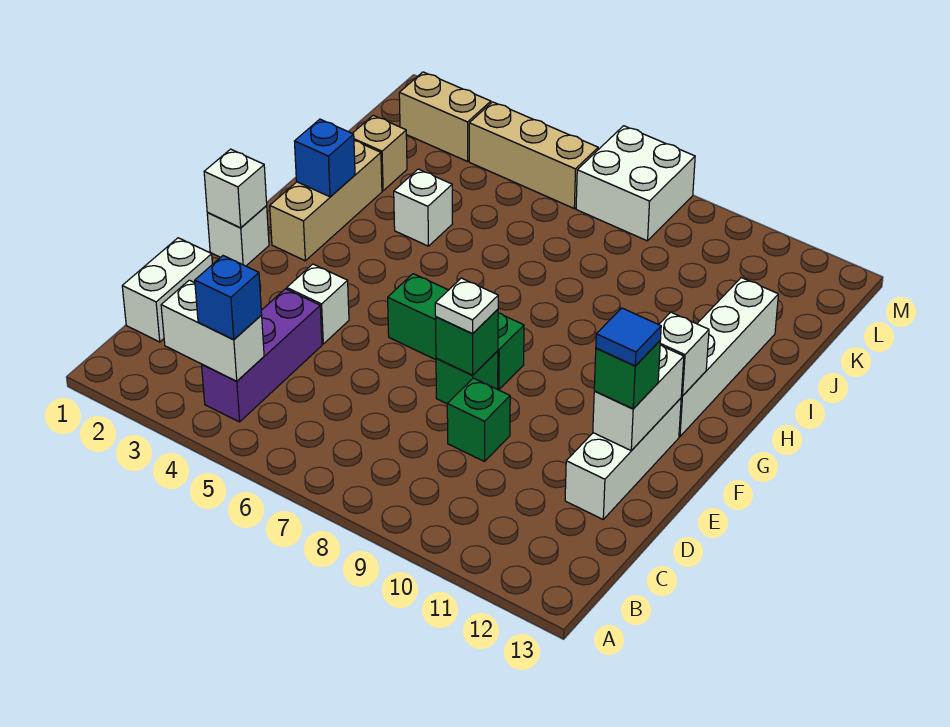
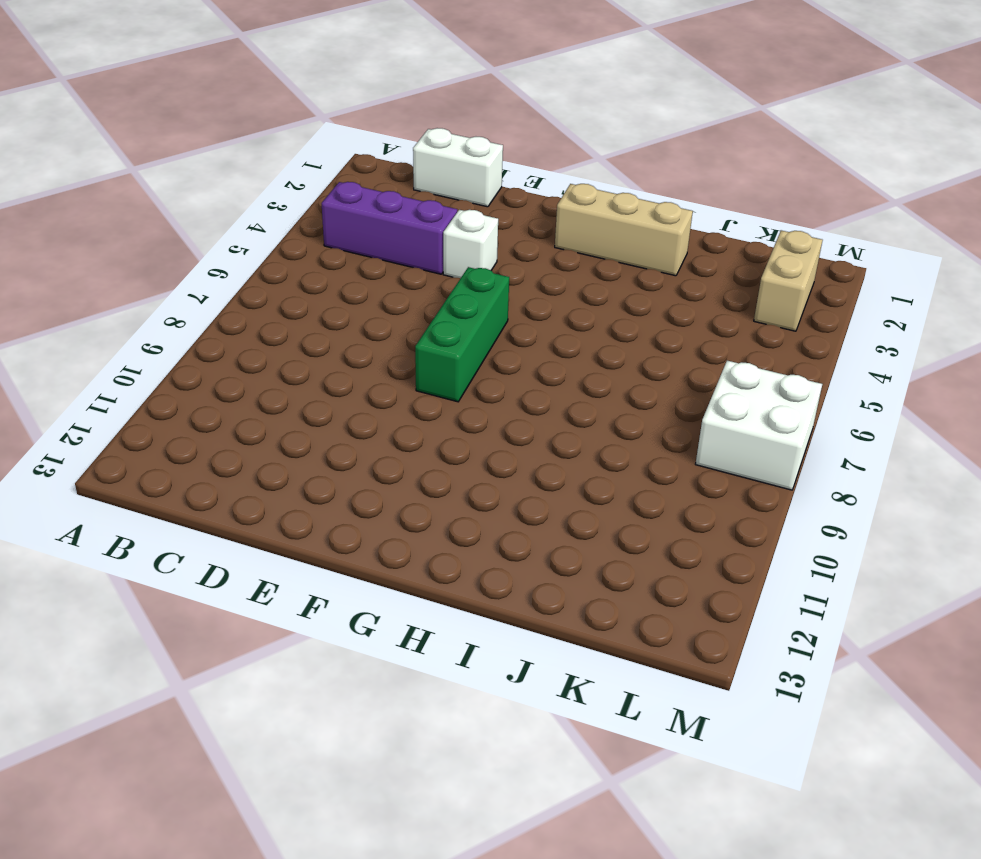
none -> green 1x1 brick [447,378,510,462]
none -> white 1x3 brick [565,398,681,519]
none -> green 1x1 brick [436,351,498,404]

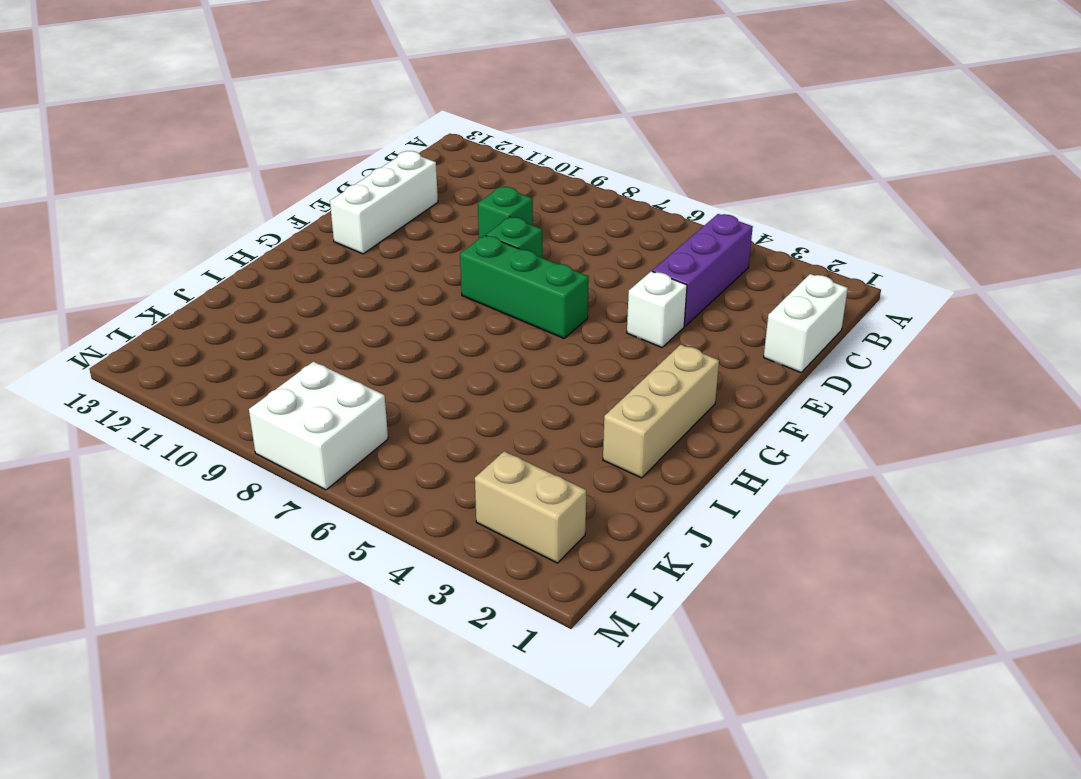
none -> white 1x1 brick [207,206,269,266]
none -> white 1x4 brick [679,278,778,437]
none -> white 1x1 brick [394,169,453,246]

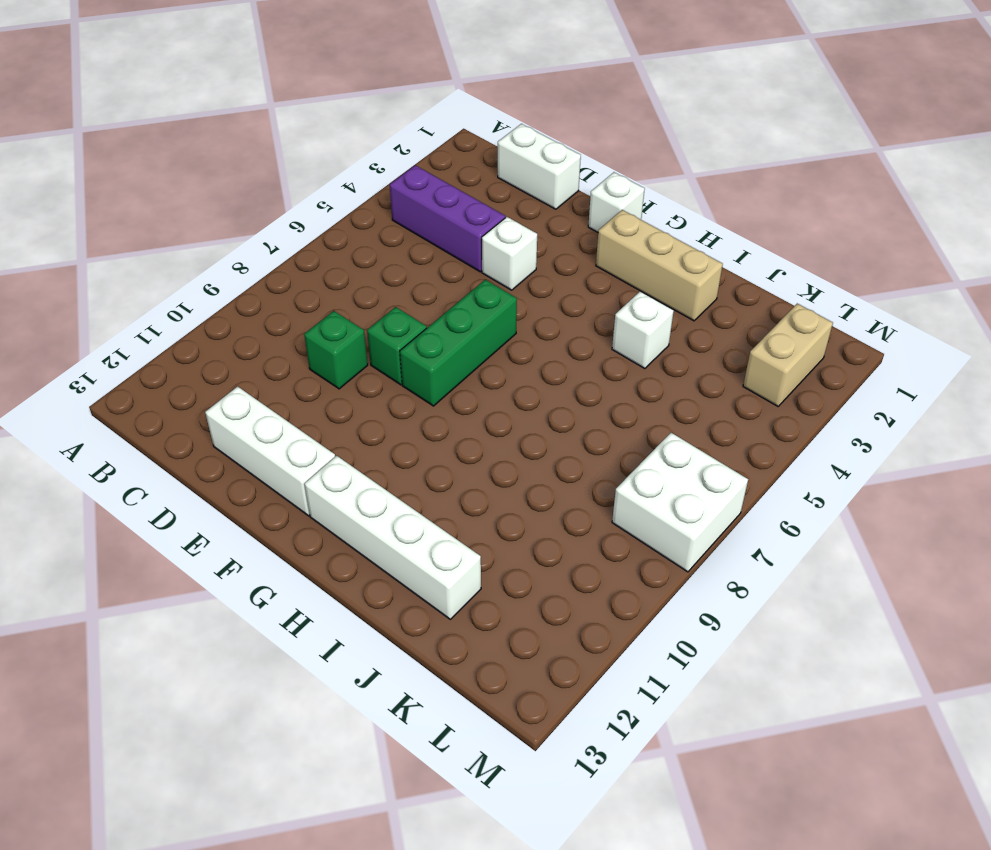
none -> tan 1x1 brick [353,115,407,191]
none -> tan 1x3 brick [469,102,598,208]
none -> white 1x2 brick [161,280,264,381]

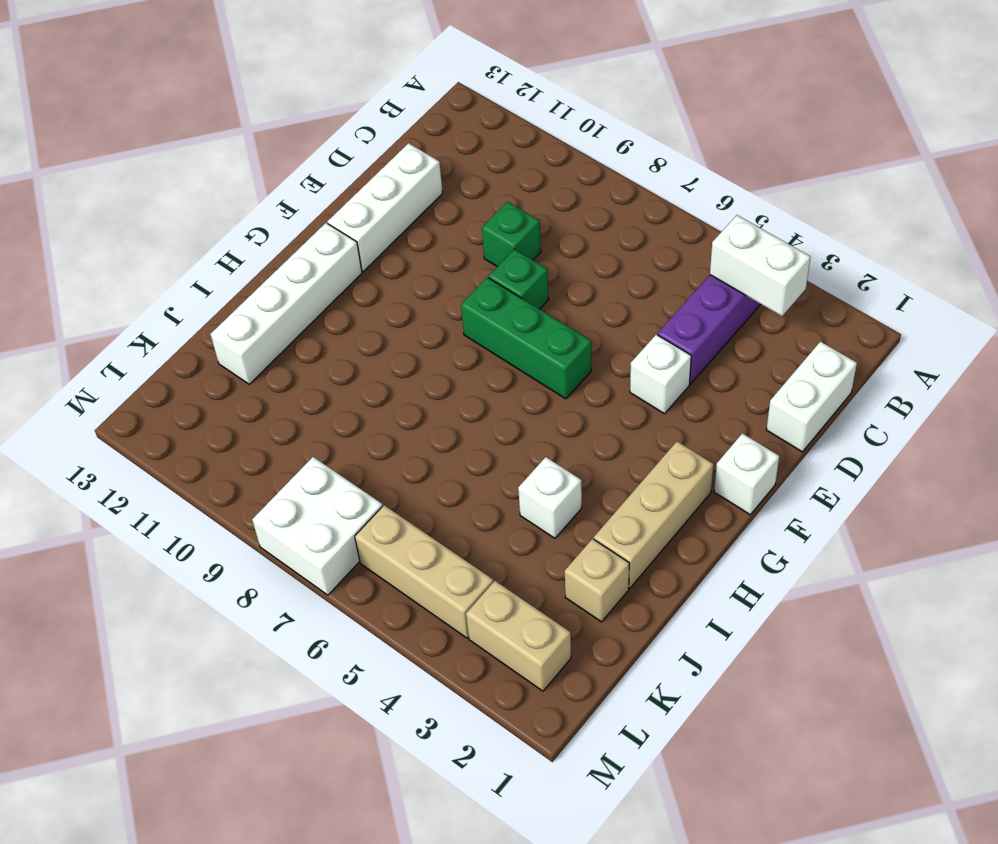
none -> green 1x1 brick [436,309,498,375]
none -> white 1x2 brick [593,345,684,451]
none -> white 1x1 brick [204,149,267,228]

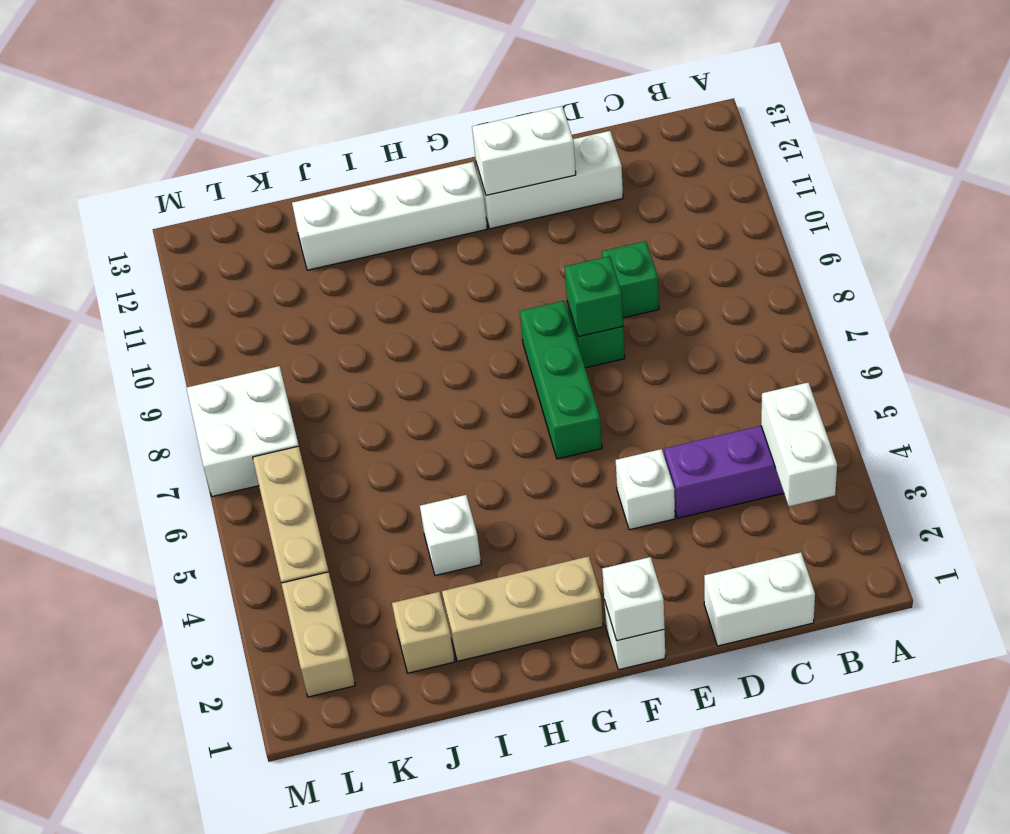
none -> white 1x1 brick [659,312,709,396]
none -> blue 1x1 brick [294,119,355,197]
none -> blue 1x1 brick [195,256,262,340]

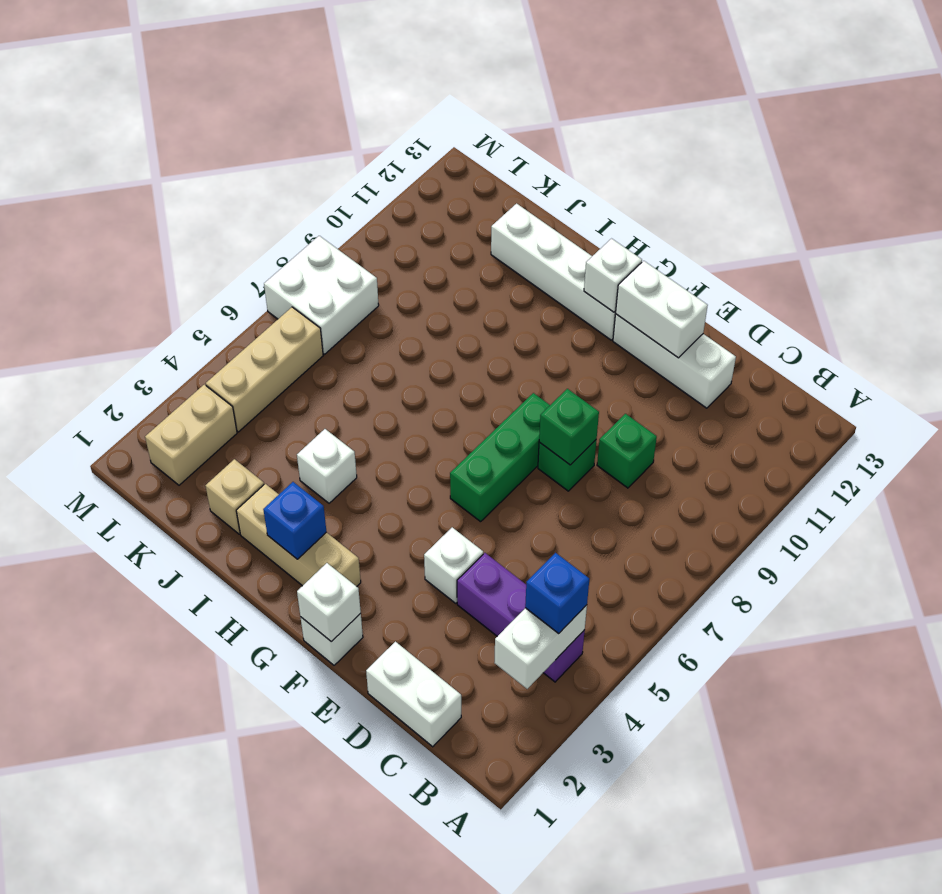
none -> white 1x1 plate [435,278,498,334]
none -> green 1x1 brick [594,341,660,409]
none -> blue 1x1 tile [596,308,661,366]

